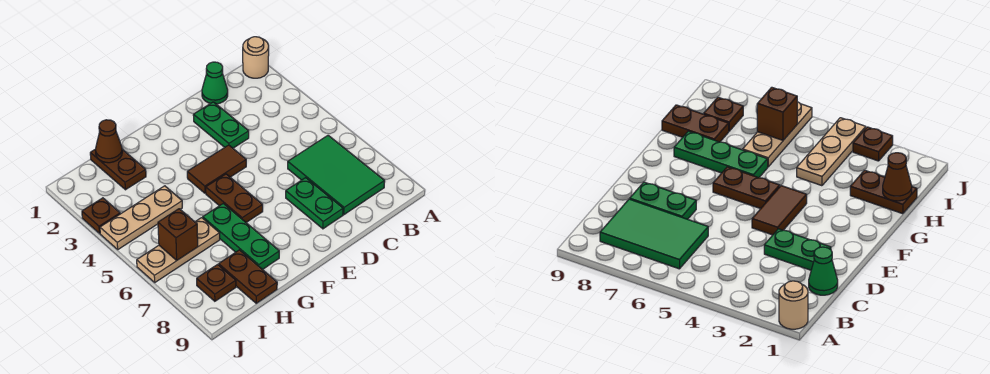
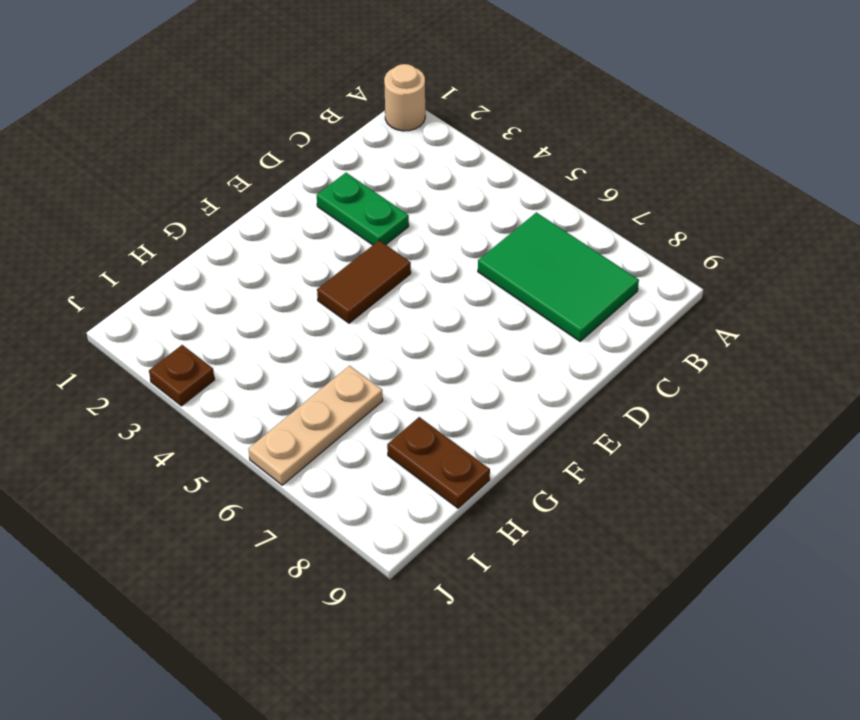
none -> green 1x1 cone [202,62,228,104]
none -> green 1x2 plate [286,178,343,229]
none -> brown 1x2 plate [206,174,263,222]

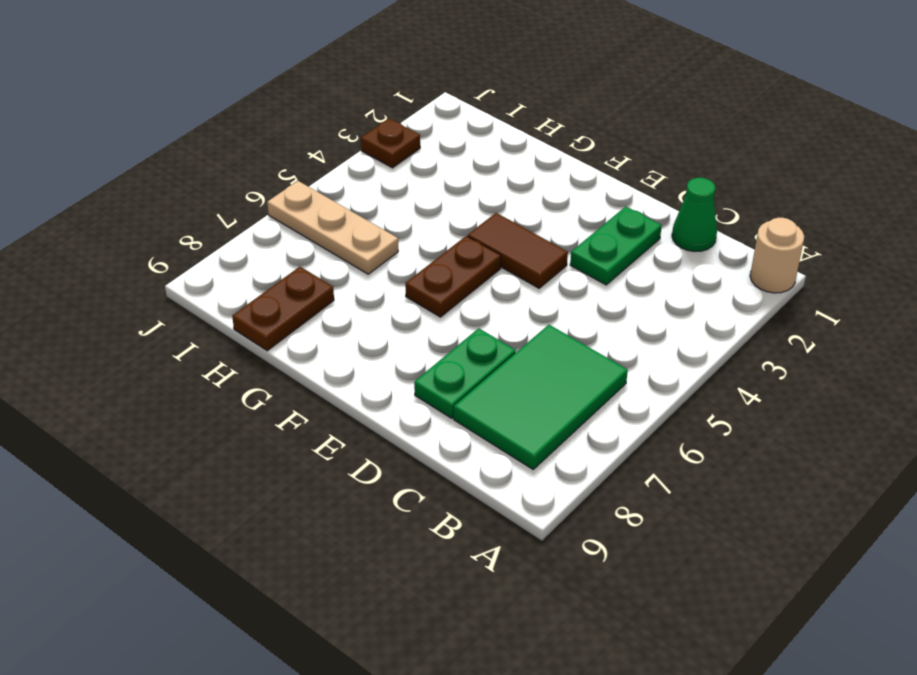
none -> green 1x3 plate [203,204,279,270]
none -> brown 1x2 plate [90,149,146,190]
none -> tan 1x3 plate [100,186,182,249]

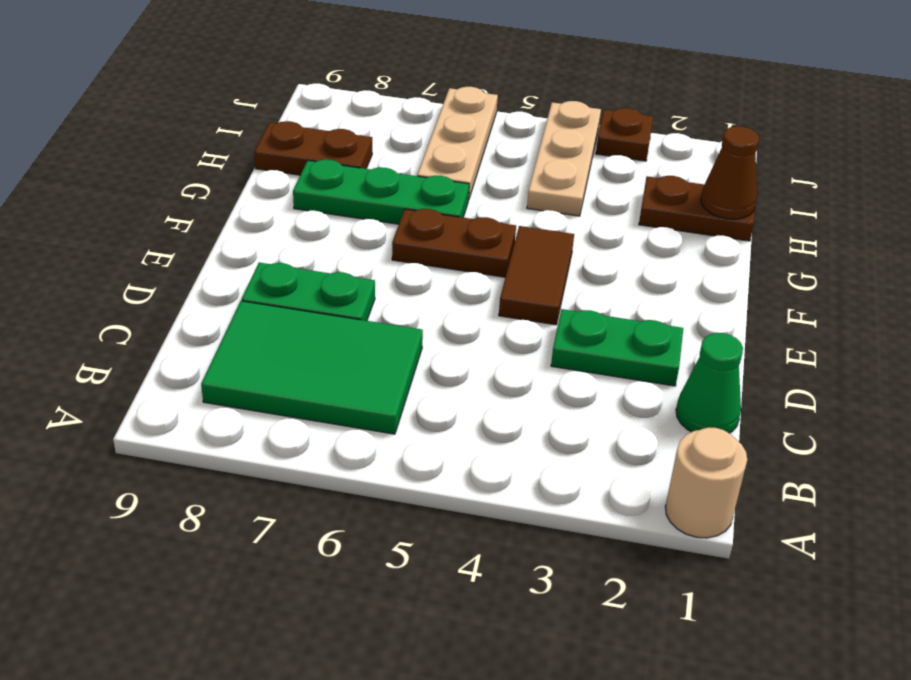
none -> brown 1x1 plate [197,265,236,301]
none -> brown 1x1 brick [158,209,198,260]

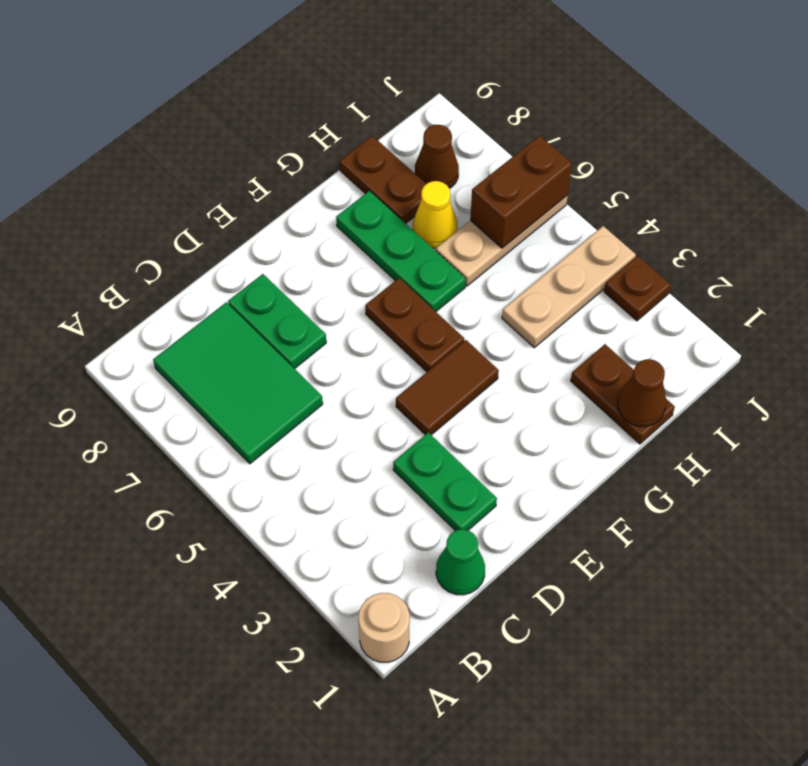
yellow 1x1 cone [413,181,457,248] -> none
brown 1x2 brick [470,136,572,248] -> brown 1x1 brick [158,209,198,260]
brown 1x1 cone [415,125,459,188] -> brown 1x1 plate [197,265,236,301]

